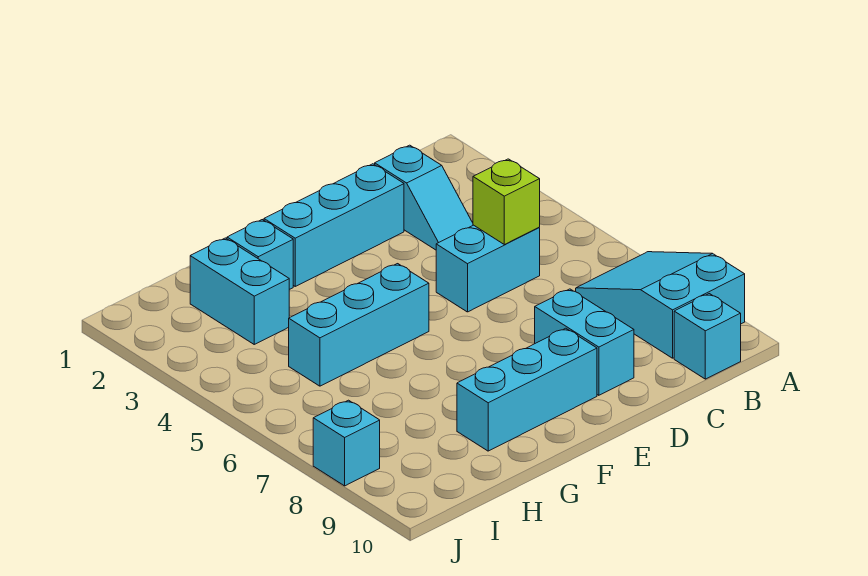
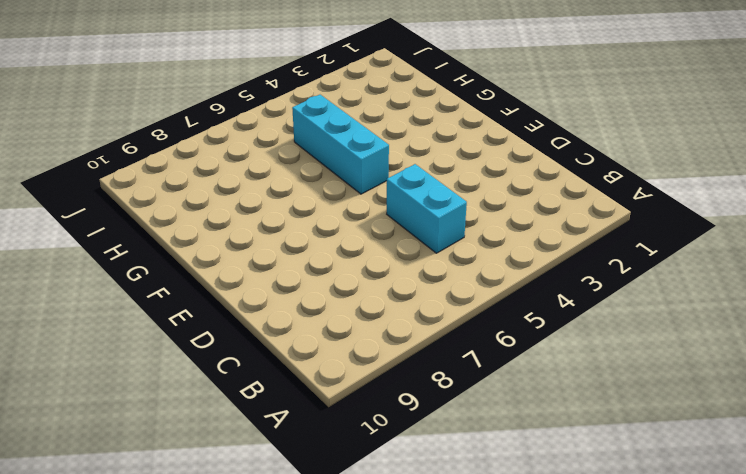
none -> cyan 2x3 slope [576,252,745,358]
none -> cyan 1x1 brick [674,294,741,379]
none -> cyan 1x2 slope [375,145,473,250]

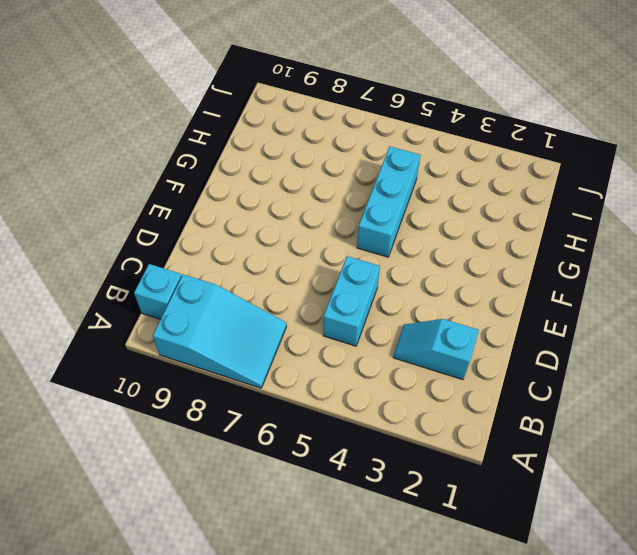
none -> cyan 1x3 brick [264,164,404,286]
none -> cyan 1x2 brick [535,289,634,395]
none -> cyan 1x3 brick [457,328,597,451]

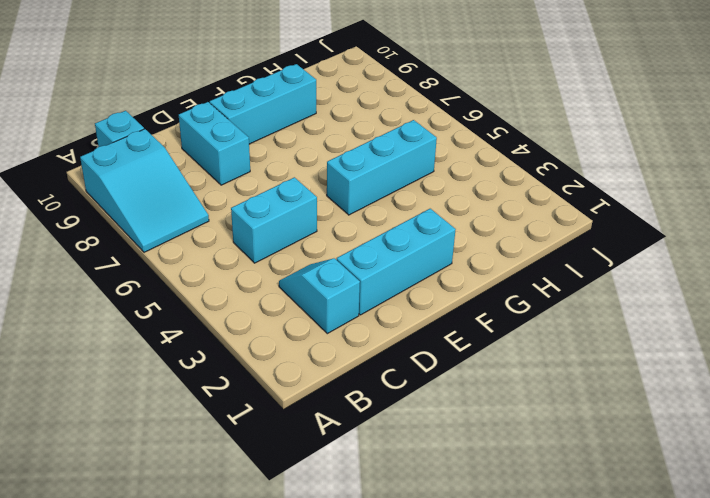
none -> cyan 1x1 brick [227,220,293,290]
none -> cyan 1x2 brick [190,238,289,344]
none -> cyan 1x1 brick [313,400,380,486]

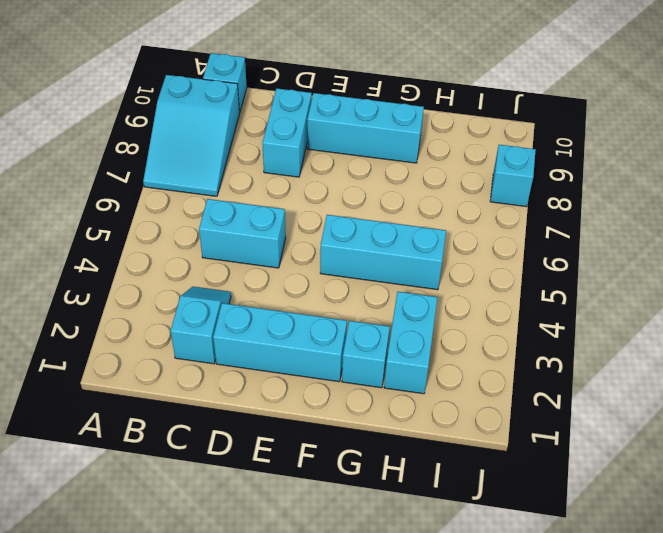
none -> lime 1x1 brick [473,159,540,245]

